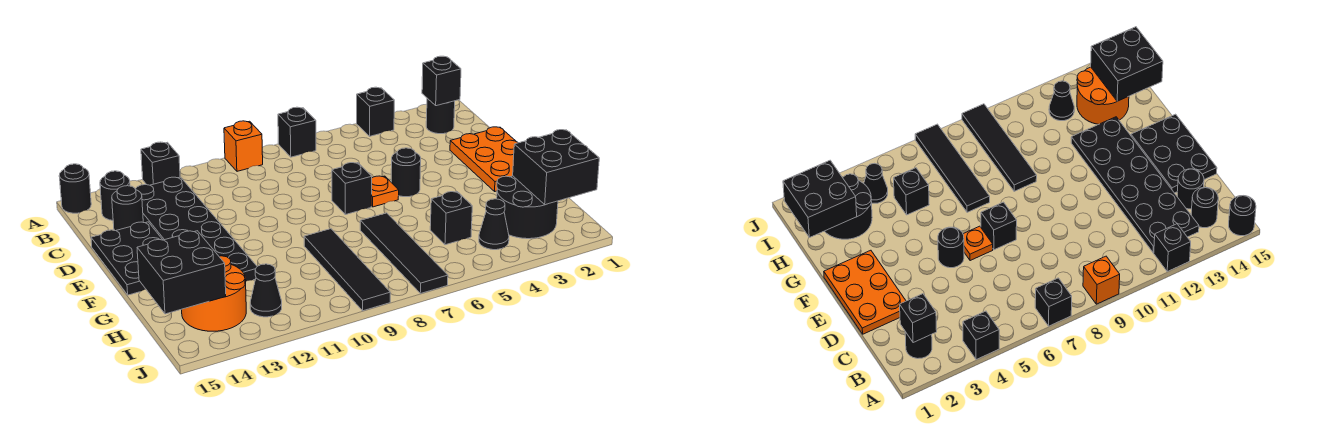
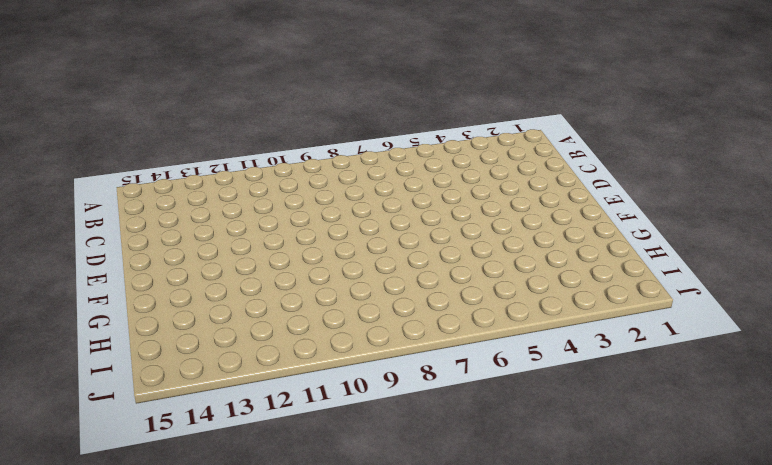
none -> black 1x1 brick [357,87,394,136]
none -> black 1x1 brick [278,107,316,157]
none -> orange 1x1 brick [224,121,263,171]

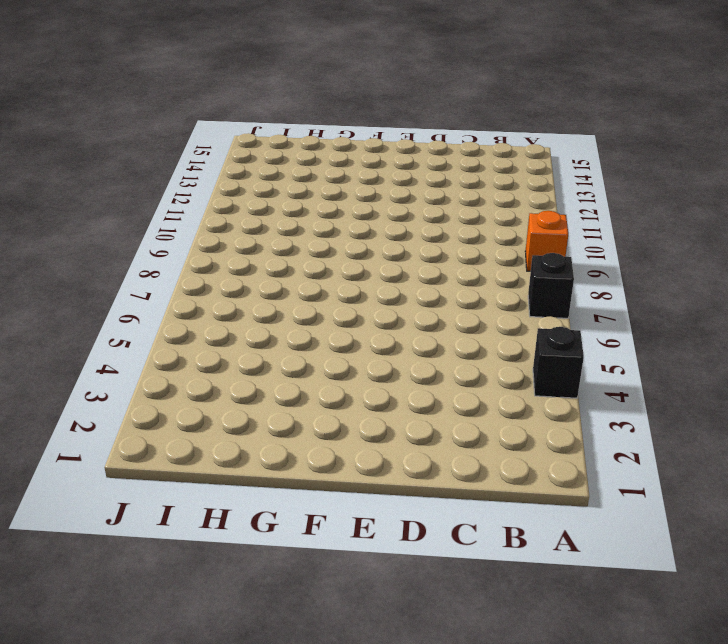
none -> black 1x1 brick [141,142,180,185]
none -> black 1x1 round brick [59,164,91,213]
none -> black 1x1 round brick [426,98,455,134]

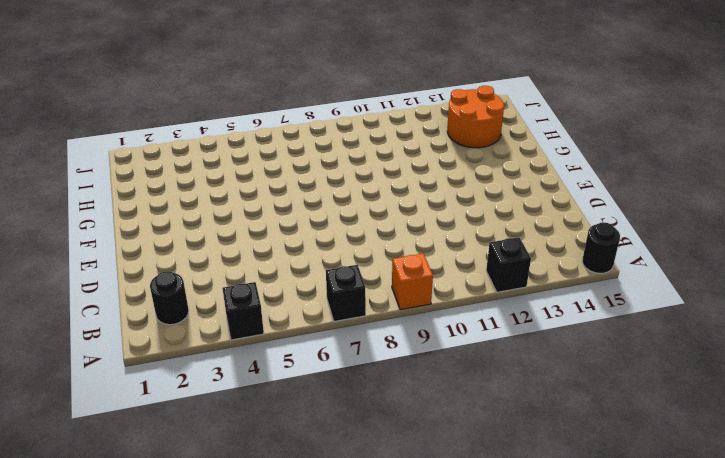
none -> black 2x6 plate [135,177,257,281]
none -> black 1x1 round brick [100,171,130,220]
none -> black 1x1 round brick [112,186,143,231]

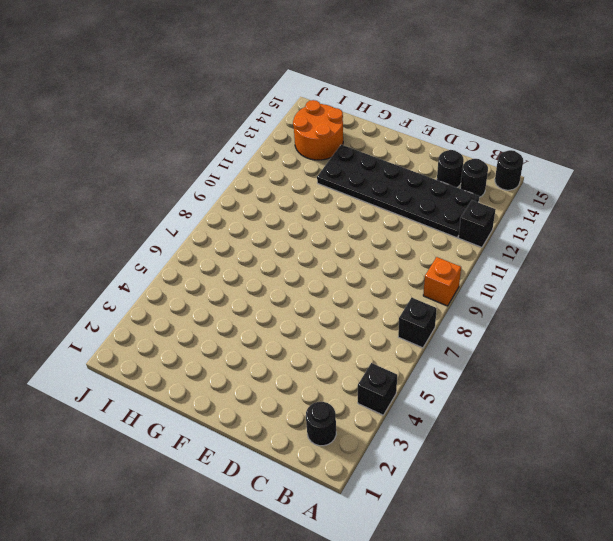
none -> orange 2x3 plate [450,127,518,191]
none -> black 2x3 plate [91,222,163,295]
none -> black 1x1 round brick [391,148,421,197]

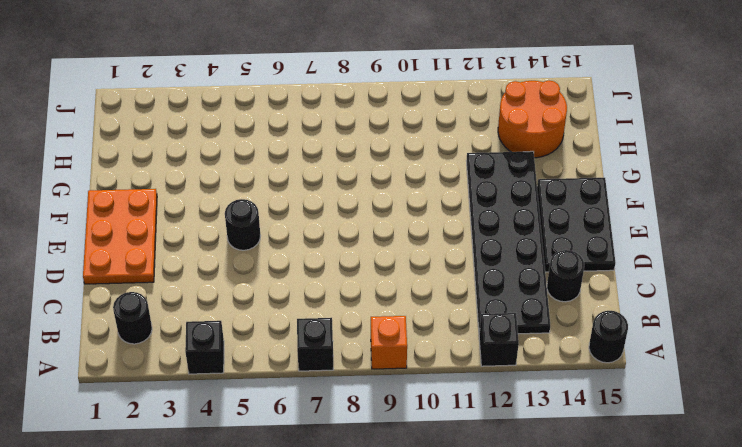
none -> black 1x1 round brick [100,171,130,220]
none -> orange 1x1 plate [371,176,399,207]
none -> black 1x1 brick [332,163,372,215]

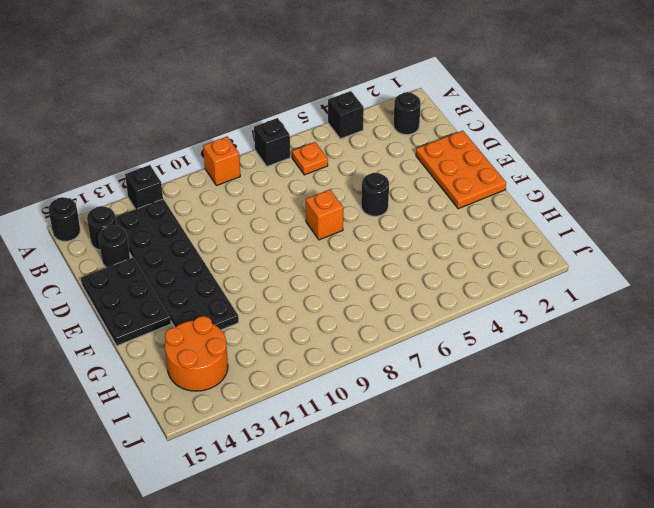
orange 1x1 plate [292,142,328,175] -> orange 1x1 plate moved to [371,176,399,207]
orange 1x1 brick [306,190,343,240] -> black 1x1 brick [332,163,372,215]
none -> black 1x4 tile [360,213,448,294]
none -> black 1x4 tile [304,229,390,311]
none -> black 2x2 round brick [497,176,558,239]

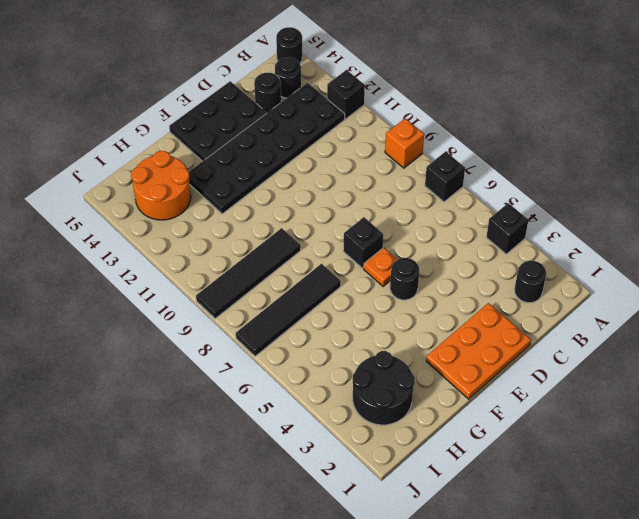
none -> black 1x1 brick [430,192,472,245]
none -> black 1x1 cone [479,199,509,250]
none -> black 1x1 cone [250,264,282,317]

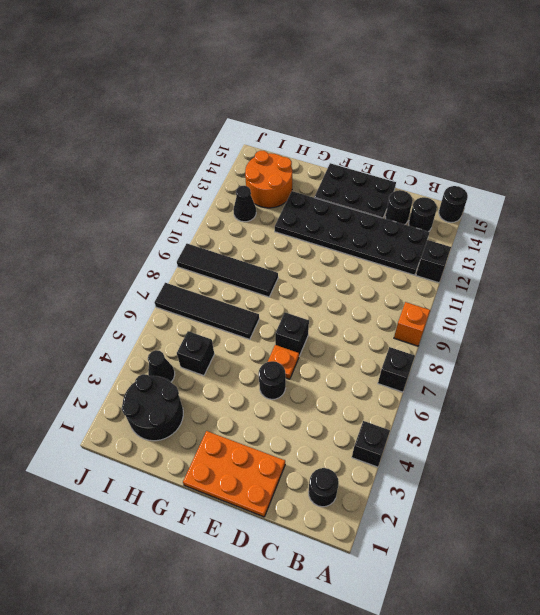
none -> black 1x1 brick [422,56,461,106]
none -> black 2x2 brick [513,130,599,205]
none -> black 2x2 brick [137,231,226,314]

